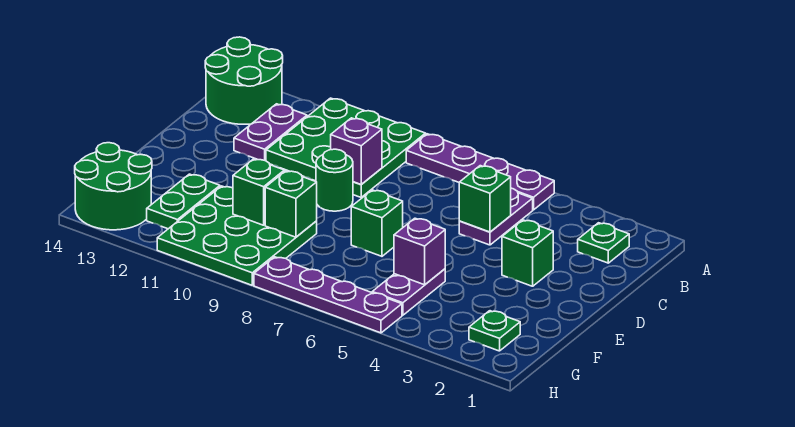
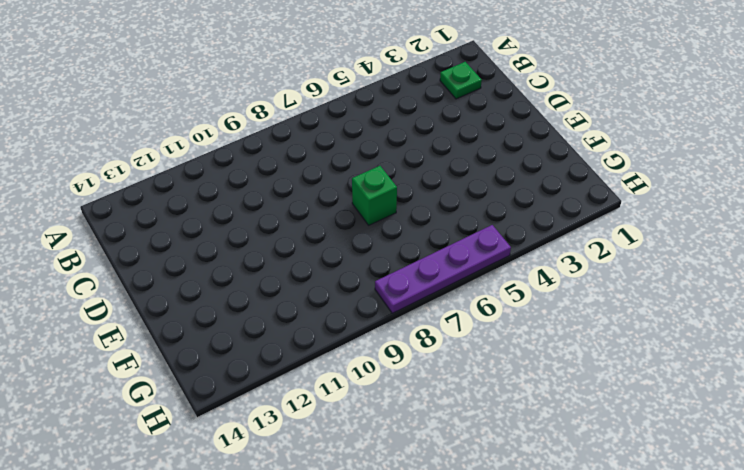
none -> purple 1x4 plate [406,134,554,210]
none -> green 3x3 plate [266,98,426,197]
none -> green 2x2 round brick [205,37,283,124]

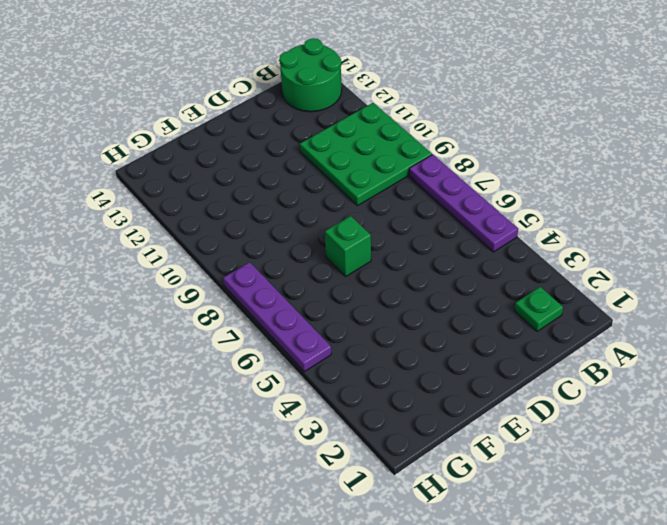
none -> purple 1x2 plate [459,188,533,245]
none -> purple 1x2 plate [234,104,307,161]
none -> green 1x1 brick [502,220,553,286]

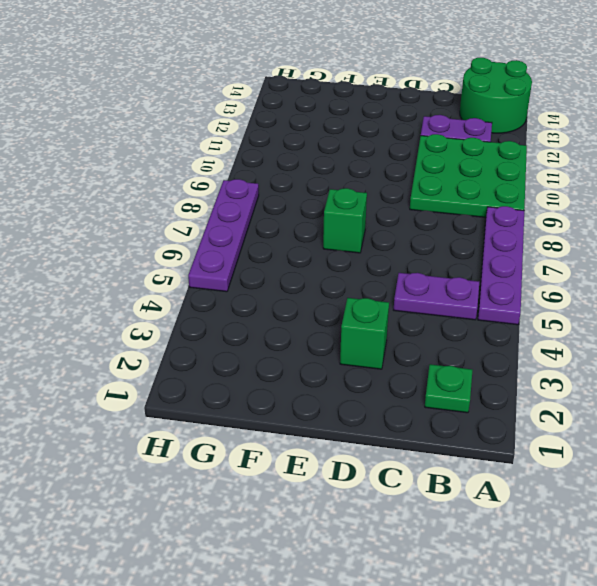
none -> green 1x1 round brick [316,149,353,211]
none -> purple 1x2 plate [372,269,445,315]
none -> green 3x3 plate [157,186,317,285]

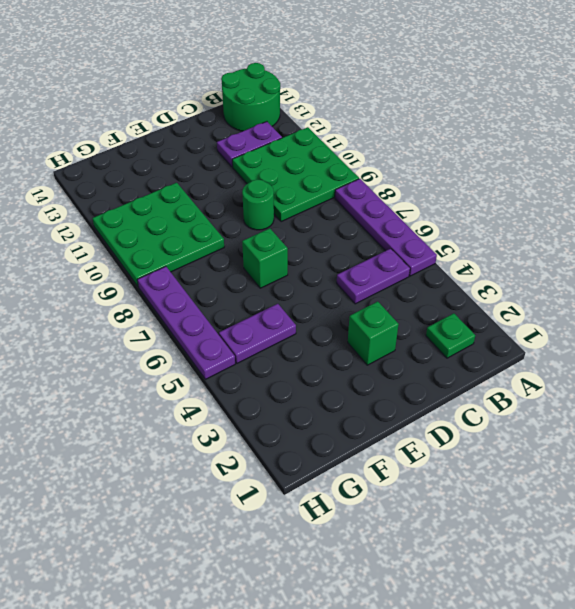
none -> green 1x2 plate [147,174,220,229]
none -> green 1x1 plate [469,311,520,351]
none -> green 2x2 round brick [75,143,152,230]

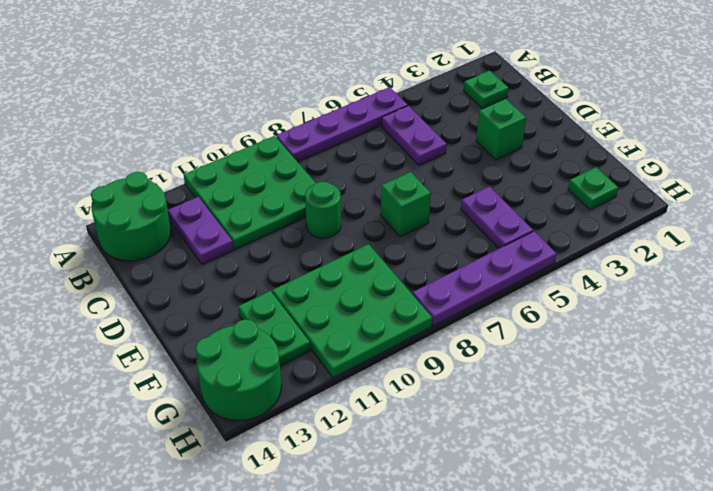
none -> green 1x1 brick [459,166,511,232]
none -> purple 1x1 brick [331,118,382,185]
none -> purple 1x1 brick [394,218,445,285]

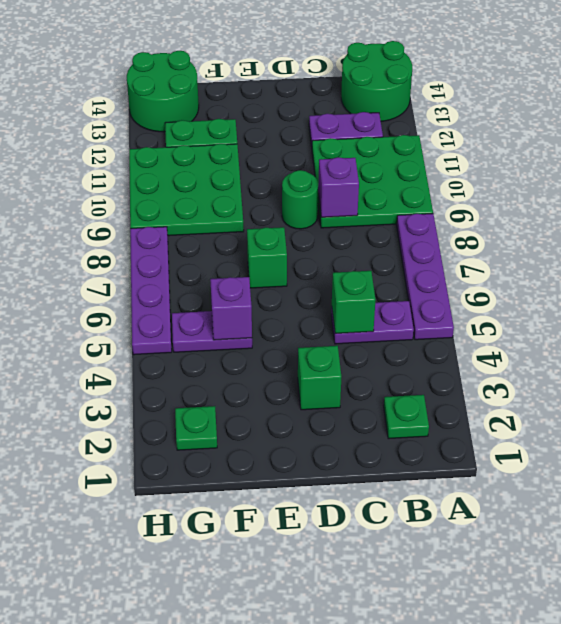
none -> green 1x1 brick [265,171,317,237]
none -> green 1x1 brick [233,159,284,225]

